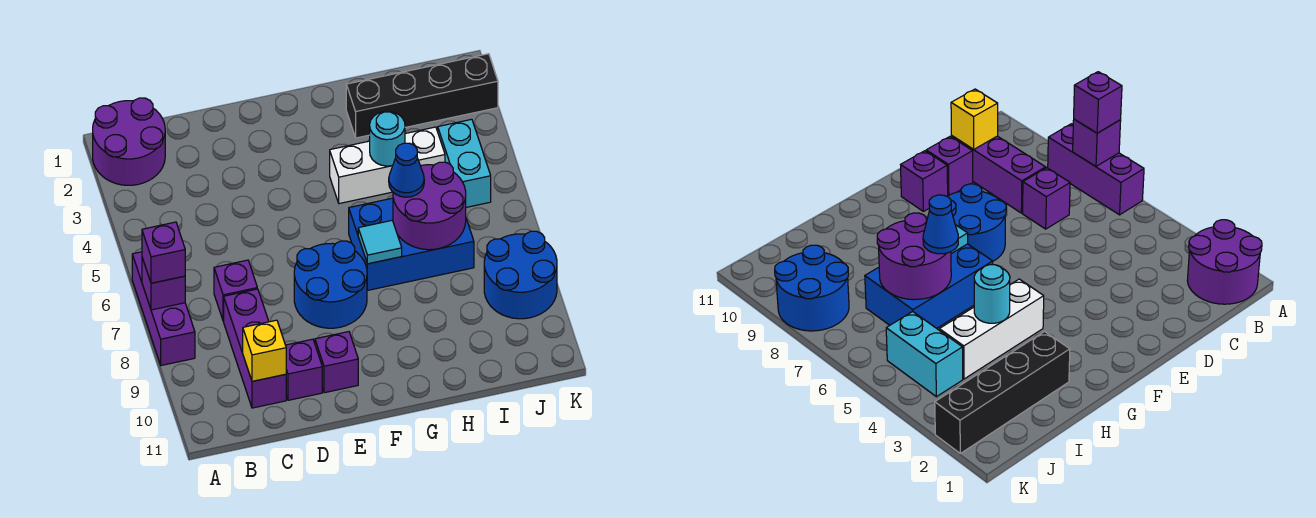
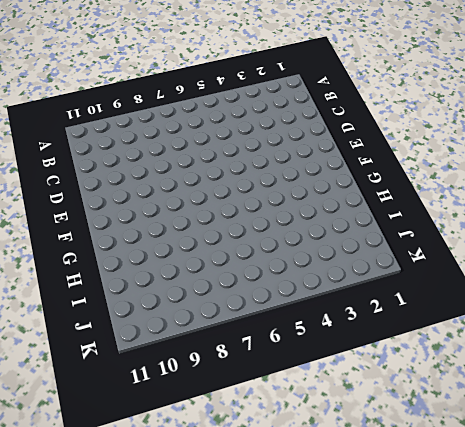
none -> purple 2x2 round brick [93,98,165,185]
none -> purple 1x3 brick [132,252,195,366]
none -> purple 1x1 brick [214,260,257,321]

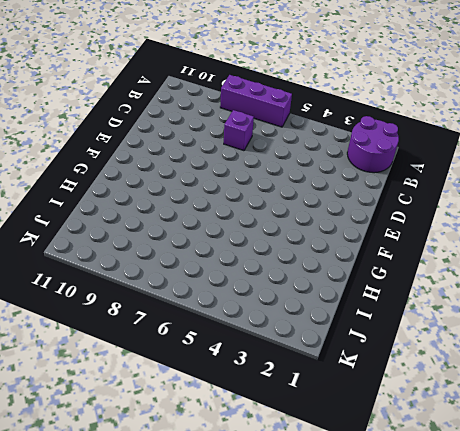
none -> purple 1x3 brick [224,289,286,408]
none -> purple 1x1 brick [286,339,322,400]
none -> blue 2x2 round brick [294,241,367,328]

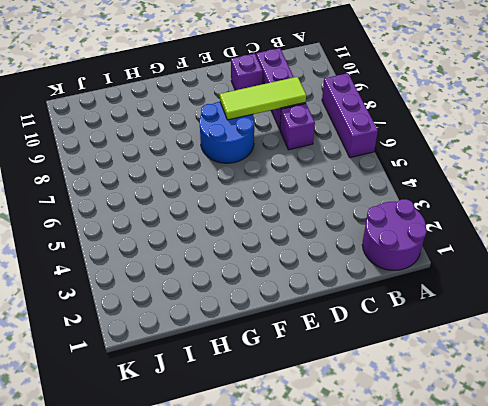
lime 1x3 tile [220,77,306,120] -> none
none -> purple 1x1 brick [315,332,358,393]
none -> white 1x3 brick [330,127,445,204]
none -> blue 2x3 brick [349,198,474,290]

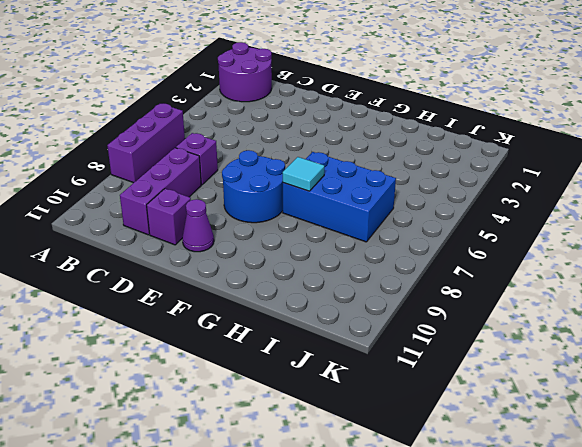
purple 1x1 cone [182,199,214,252] -> purple 1x1 brick [315,332,358,393]
none -> white 1x3 brick [330,127,445,204]
none -> black 1x4 brick [346,54,498,138]
none -> cyan 1x2 brick [438,119,491,207]

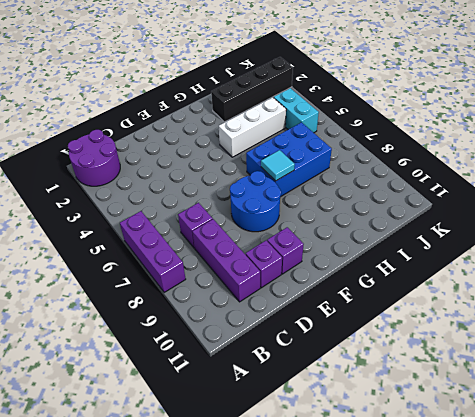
none -> blue 2x2 round brick [484,231,557,319]
none -> purple 1x1 brick [142,258,185,310]
none -> yellow 1x1 brick [243,320,286,381]

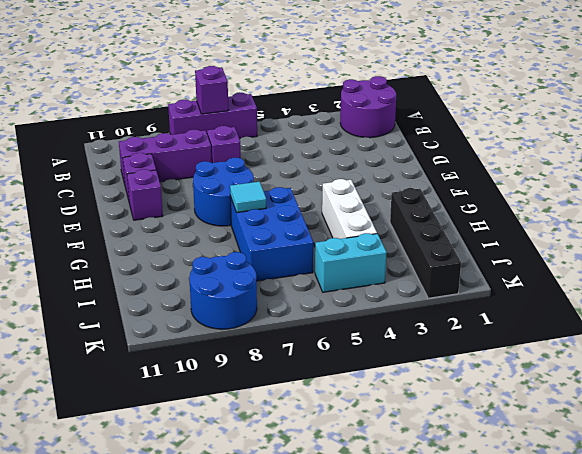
none -> yellow 1x1 brick [243,320,286,381]
none -> cyan 1x1 round brick [370,111,405,166]
none -> purple 2x2 round brick [393,162,466,250]

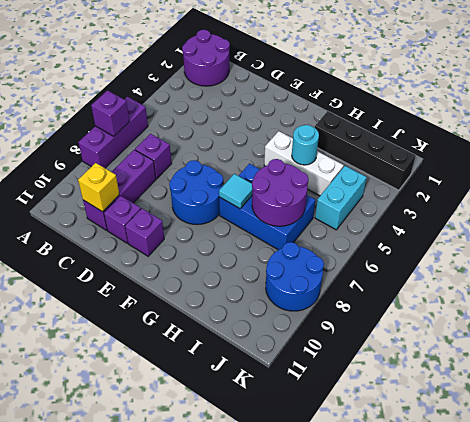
none -> purple 1x1 brick [142,222,185,283]
none -> blue 1x1 cone [389,143,424,197]

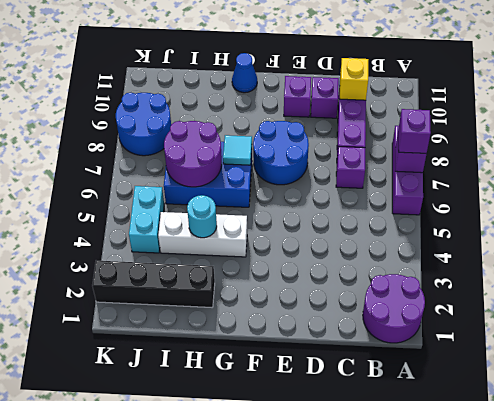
blue 1x1 cone [232,53,257,93] -> blue 1x1 cone moved to [389,143,424,197]

